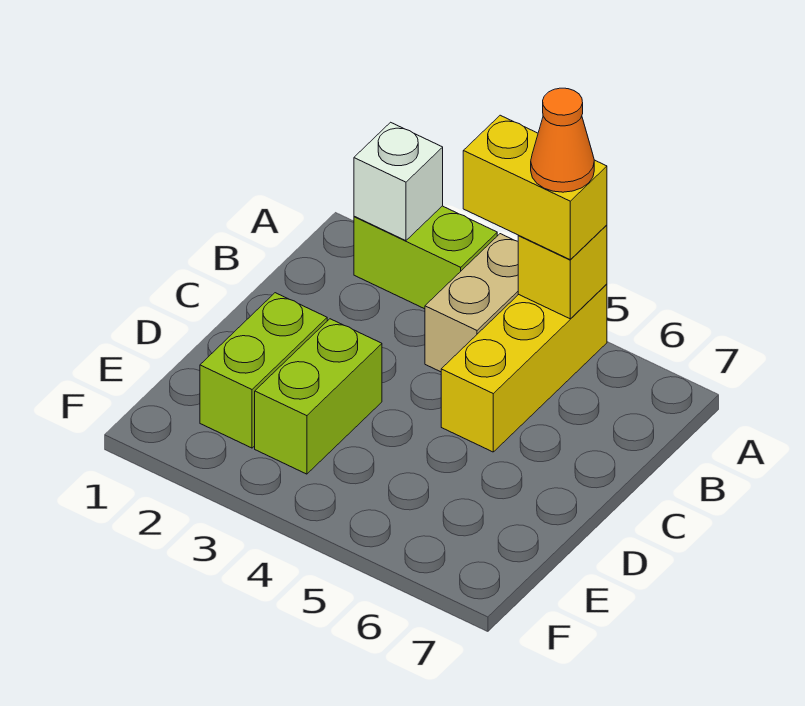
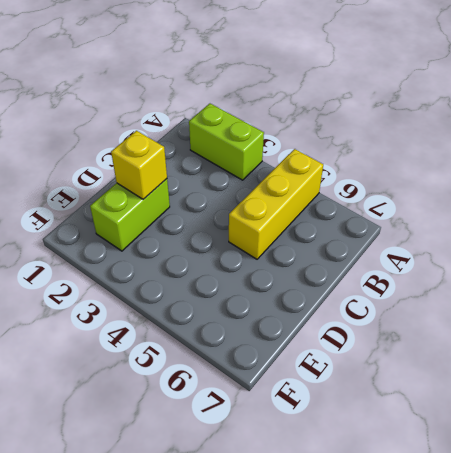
yellow 1x1 brick [111,131,167,199] -> yellow 1x1 brick moved to [518,225,607,319]
none -> tan 1x2 brick [425,234,519,372]
none -> lime 1x2 brick [255,319,382,474]

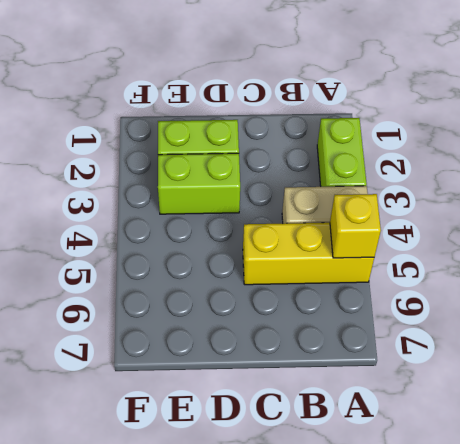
none -> white 1x1 brick [354,122,443,241]
none -> yellow 1x2 brick [463,115,607,259]

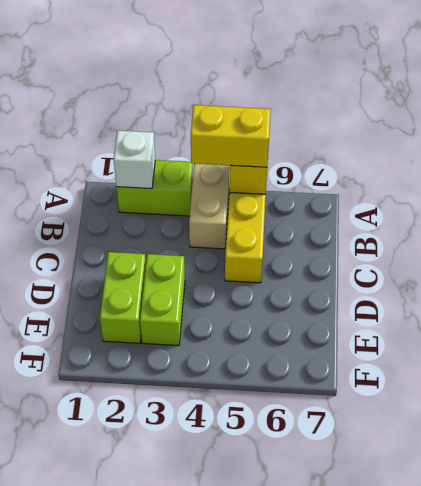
none -> orange 1x1 cone [531,88,594,192]

